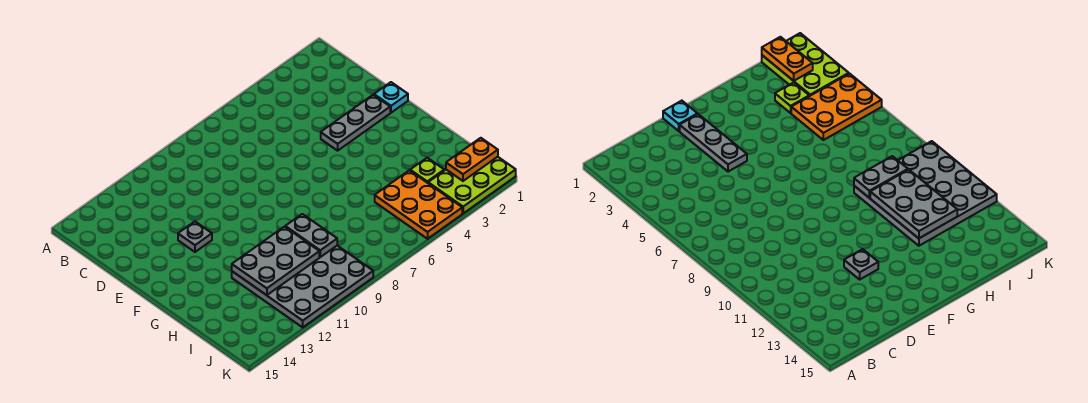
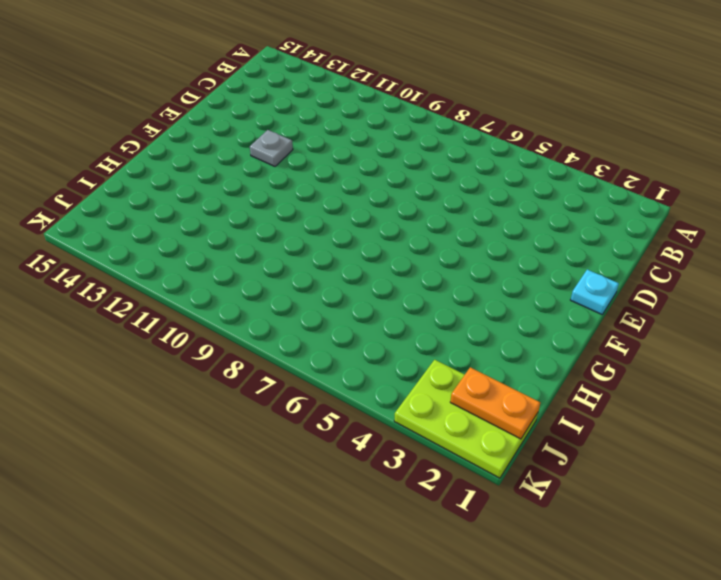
none -> grey 1x3 plate [321,95,390,151]
none -> grey 4x4 plate [232,246,373,327]

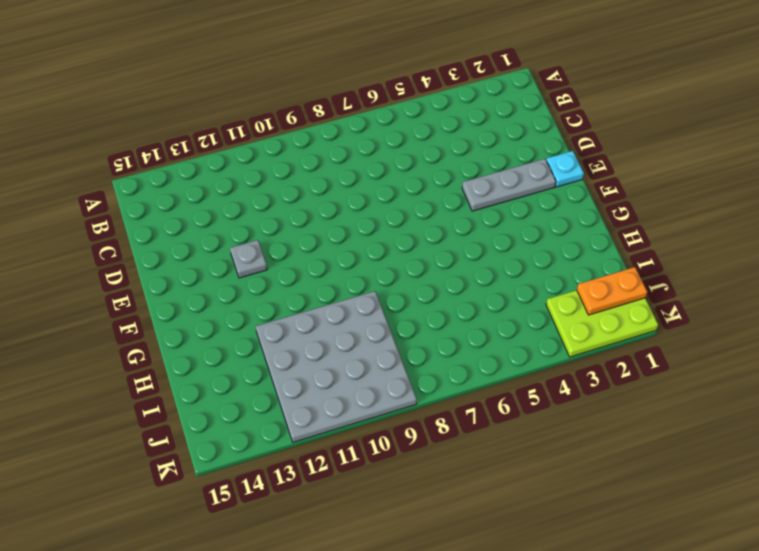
none -> lime 1x1 plate [410,158,444,183]
none -> orange 2x3 plate [375,170,462,239]

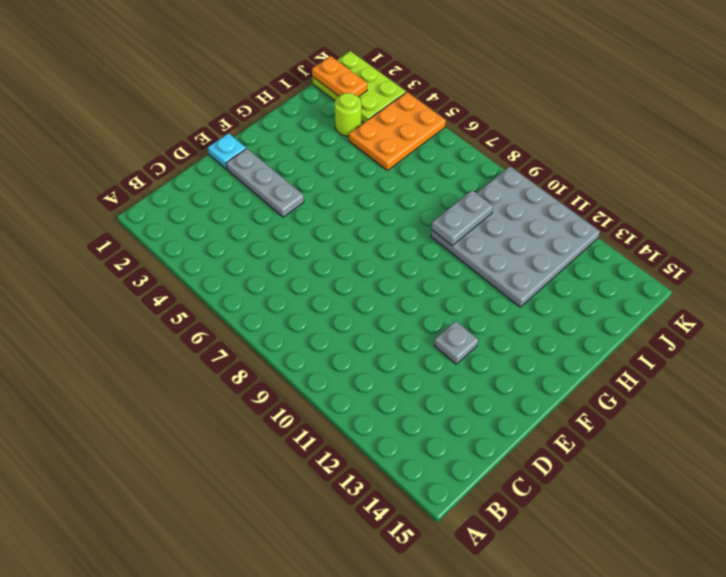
lime 1x1 round brick [335,93,361,136] -> lime 1x1 plate [410,158,444,183]
none -> grey 2x3 plate [232,227,319,295]

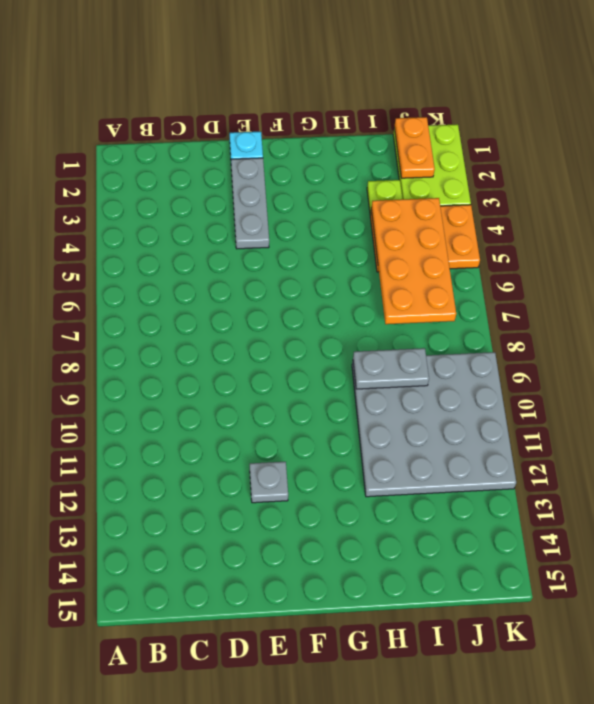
orange 2x4 plate [371,198,456,324] -> none
none -> grey 2x3 plate [232,227,319,295]

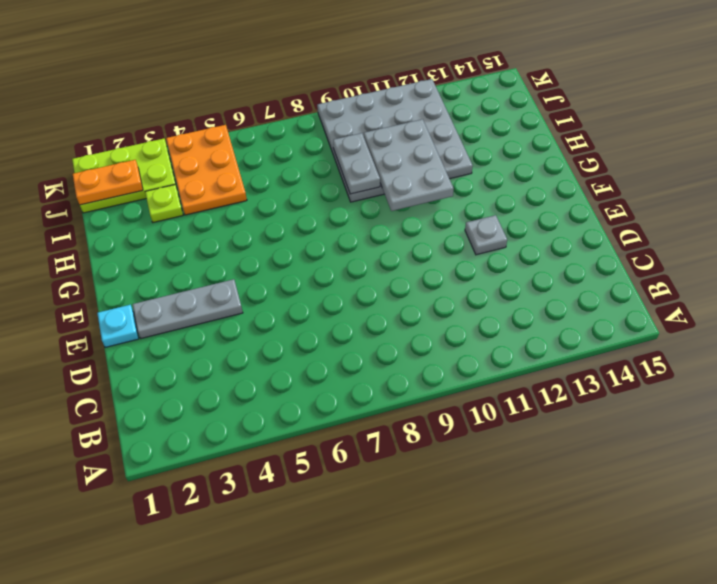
grey 2x3 plate [364,119,454,211] -> grey 2x3 plate turned to [232,227,319,295]

